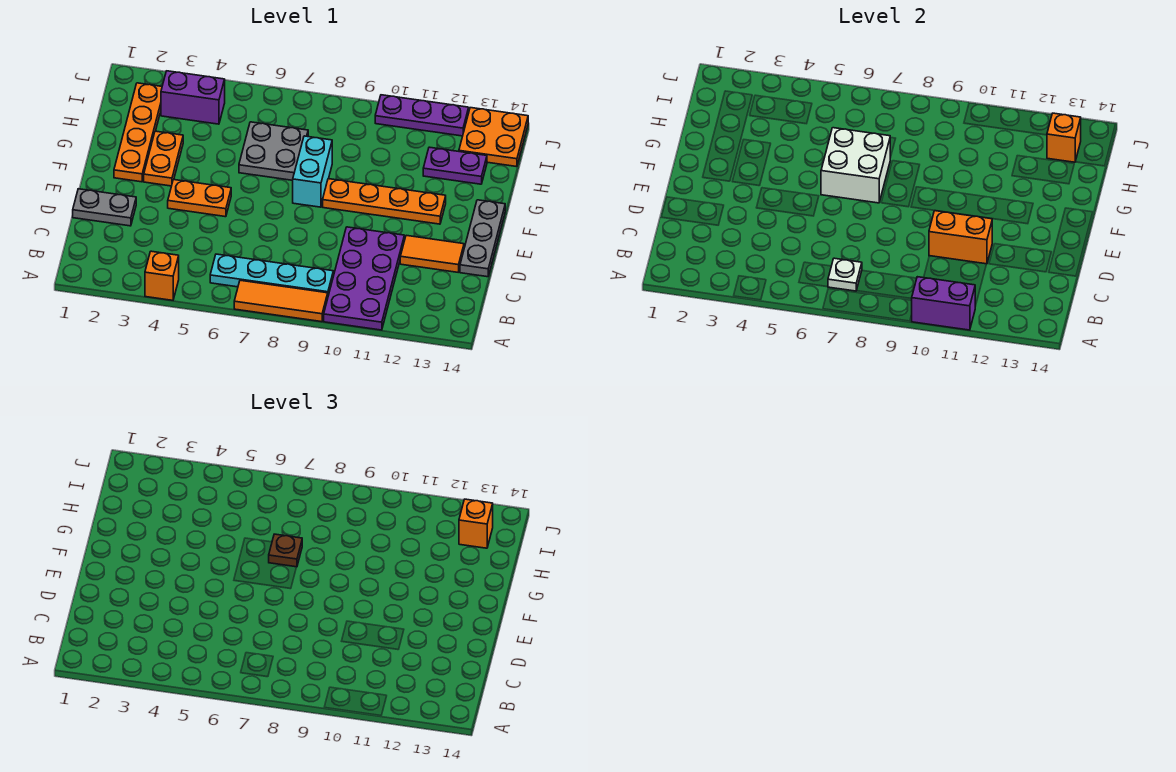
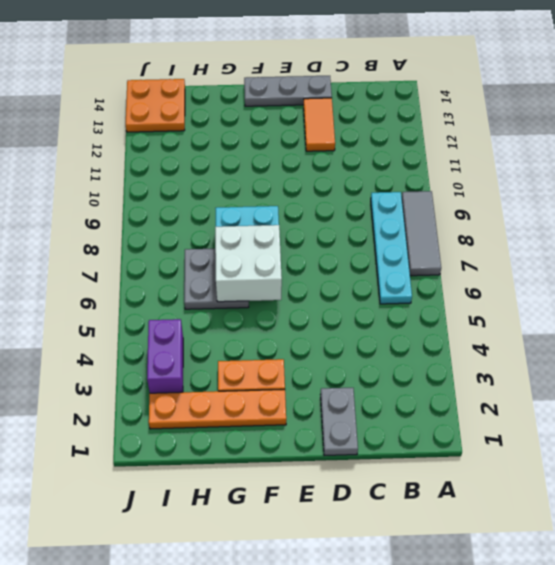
grey 1x3 tile [402,191,441,276] -> orange 1x3 tile [234,280,328,322]
none -> orange 1x1 brick [145,251,179,300]
none -> purple 2x4 plate [324,227,404,330]
none -> orange 1x2 plate [168,180,231,217]

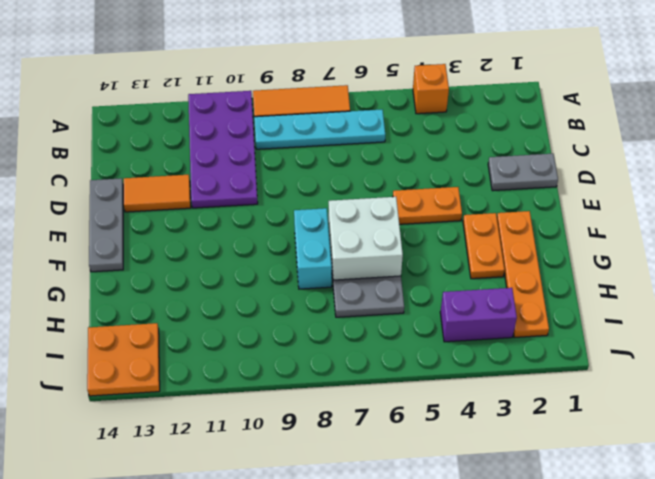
none -> orange 1x4 plate [323,179,446,224]
none -> purple 1x2 plate [423,147,487,184]
none -> purple 1x3 plate [375,95,469,136]

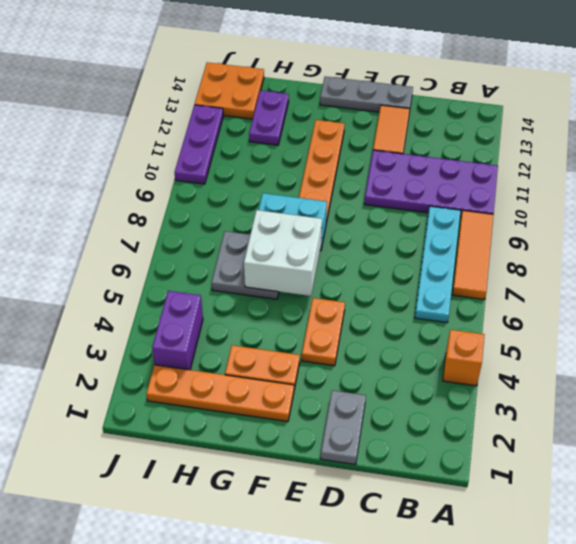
none -> purple 1x2 brick [911,277,975,330]
none -> white 1x1 plate [828,258,862,291]
none -> orange 1x2 brick [929,211,992,264]

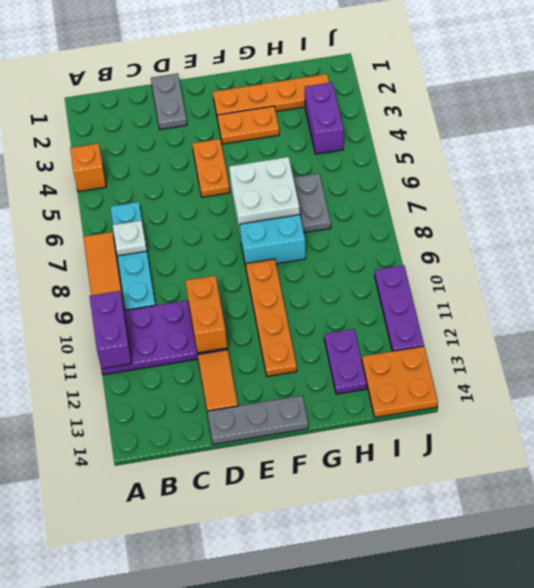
none -> orange 1x1 brick [1047,113,1081,162]
none -> brown 1x1 plate [269,534,302,567]
none -> orange 1x1 brick [459,499,493,548]

